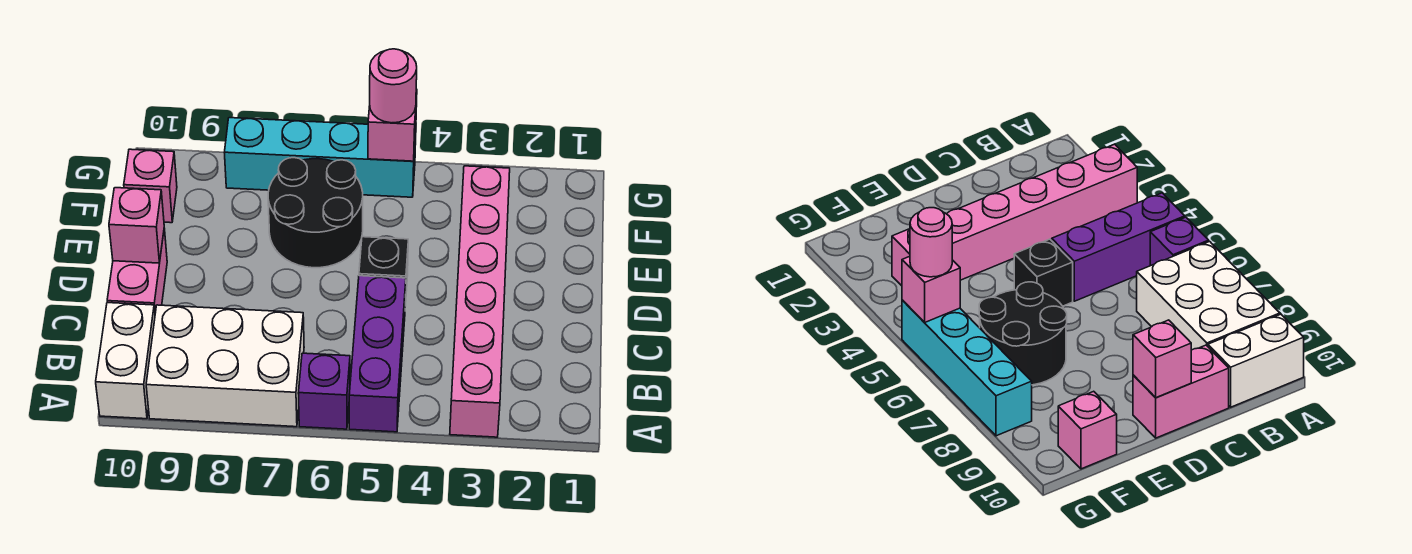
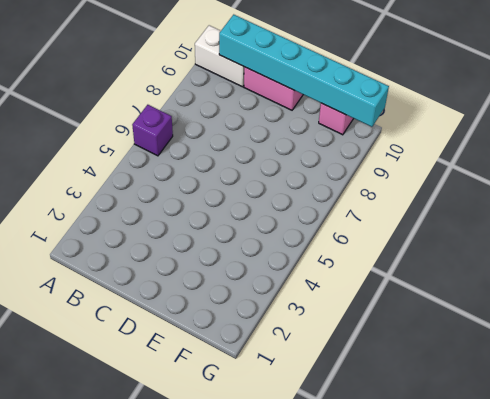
cyan 1x6 brick [219,15,389,127] -> pink 1x1 brick [109,188,164,263]
none -> pink 1x6 brick [450,166,510,437]
none -> purple 1x3 brick [349,276,406,432]
none -> white 2x3 brick [146,305,304,427]

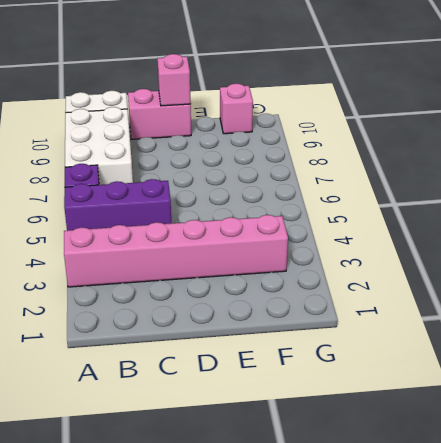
none -> black 1x1 brick [359,237,408,306]
none -> black 2x2 round brick [268,158,363,268]
none -> cyan 1x4 brick [224,118,416,197]

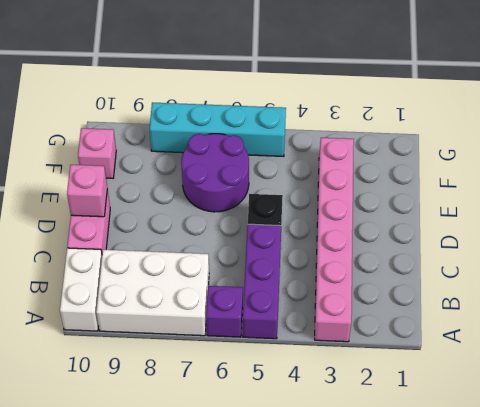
purple 2x2 round brick [181,134,249,212] -> black 2x2 round brick [268,158,363,268]
none -> pink 1x1 brick [368,89,417,161]
none -> pink 1x1 round brick [370,49,417,123]

